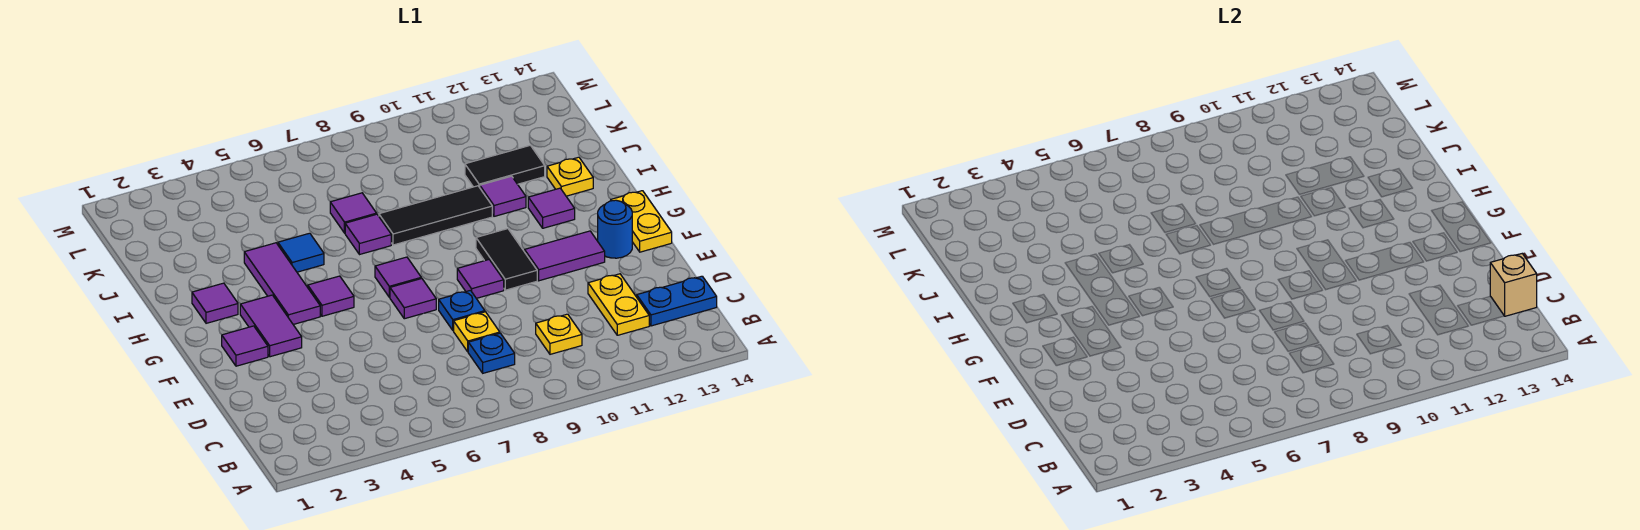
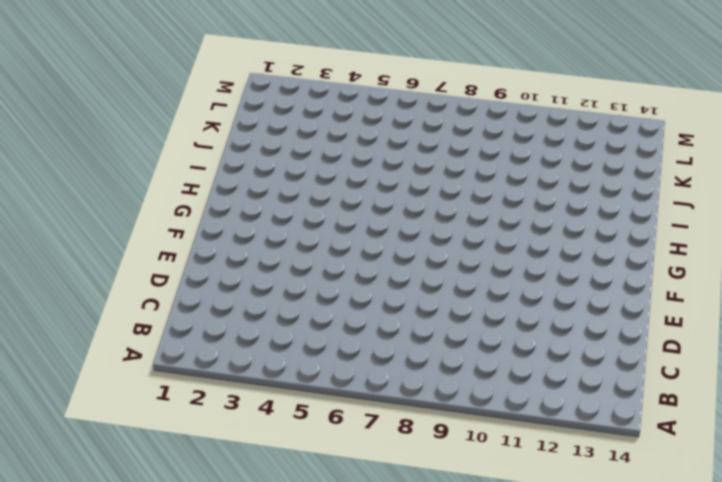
none -> blue 1x1 plate [468,333,515,373]
none -> yellow 1x1 plate [536,314,582,354]
none -> yellow 1x2 plate [588,274,649,335]

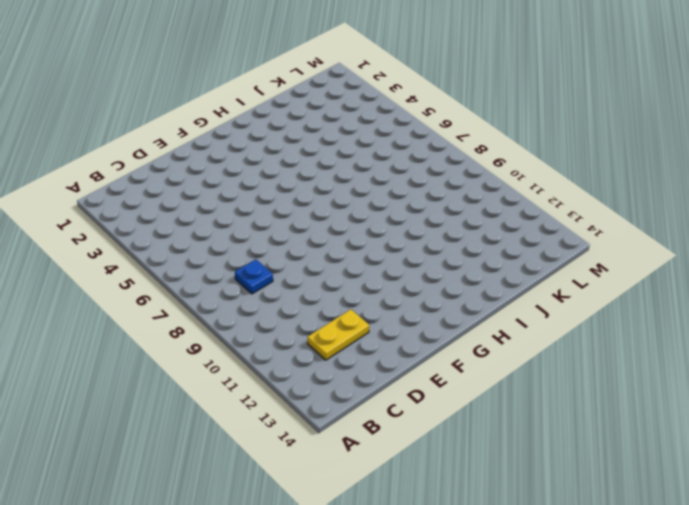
none -> yellow 1x1 plate [536,314,582,354]
none -> blue 1x2 plate [637,276,717,326]
none -> yellow 1x1 plate [454,312,500,352]

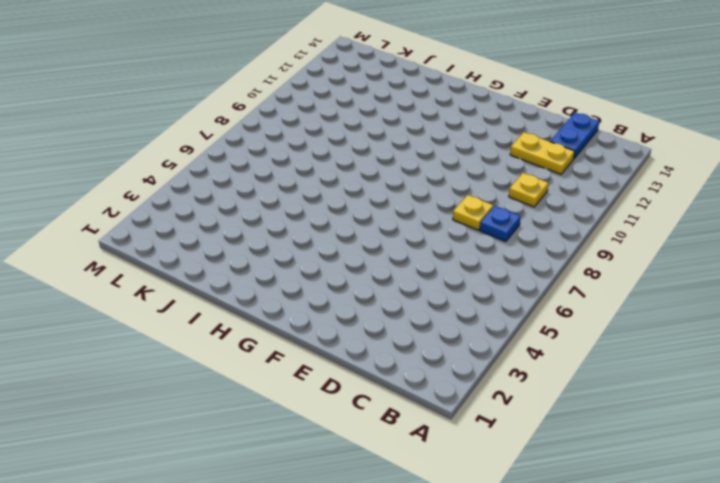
none -> blue 1x1 plate [439,290,485,331]
none -> purple 1x1 tile [222,326,268,366]
none -> purple 1x2 tile [240,295,302,357]

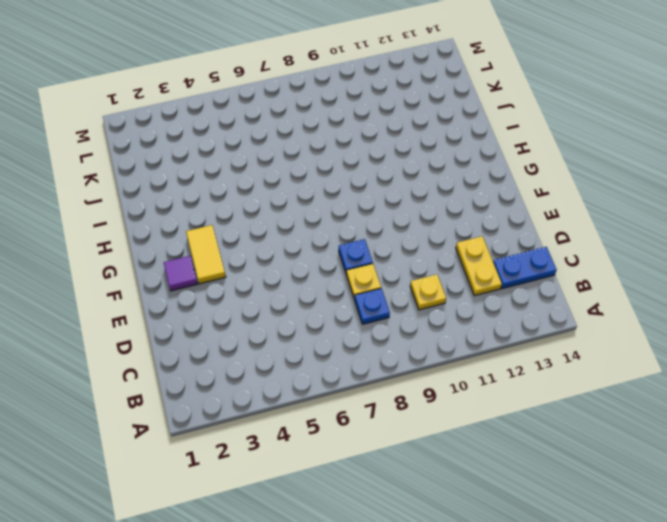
yellow 1x2 tile [186,225,226,284] -> purple 1x2 tile [240,295,302,357]
none -> purple 1x1 tile [390,278,436,319]
none -> purple 1x1 tile [457,260,504,298]
none -> black 1x2 tile [476,229,537,290]

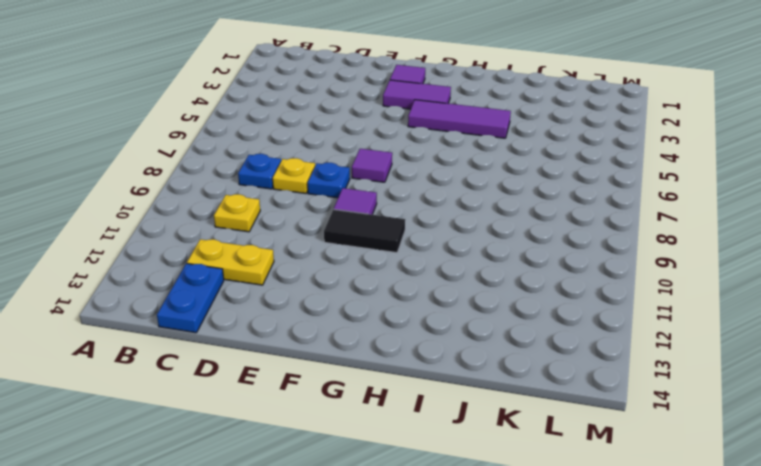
none -> purple 1x2 tile [525,231,605,281]
none -> blue 1x1 round brick [598,200,632,258]
none -> yellow 1x2 plate [611,191,672,252]

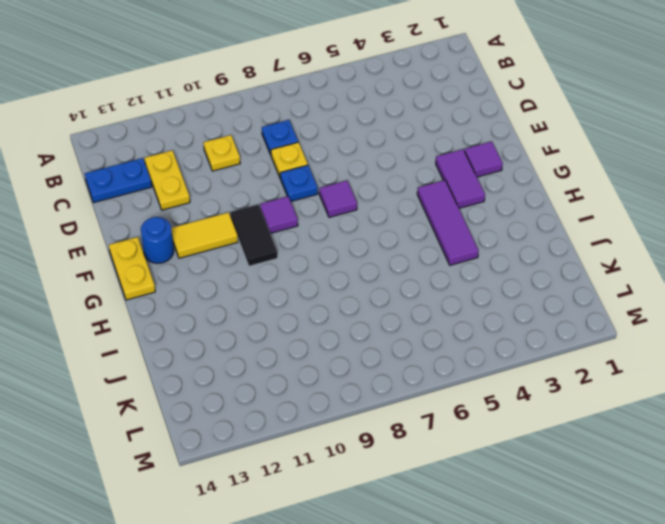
yellow 1x2 tile [171,212,238,258] -> purple 1x2 tile [525,231,605,281]
none -> purple 1x1 tile [308,276,354,316]
none -> purple 1x1 tile [375,257,421,297]
none -> purple 1x1 tile [192,283,238,323]

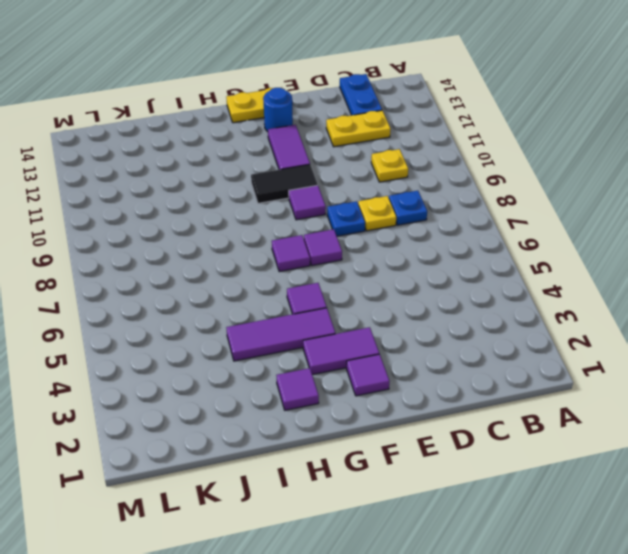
none -> purple 1x1 tile [528,188,575,228]
none -> blue 1x1 tile [278,233,324,272]
none -> purple 1x1 tile [345,214,391,255]

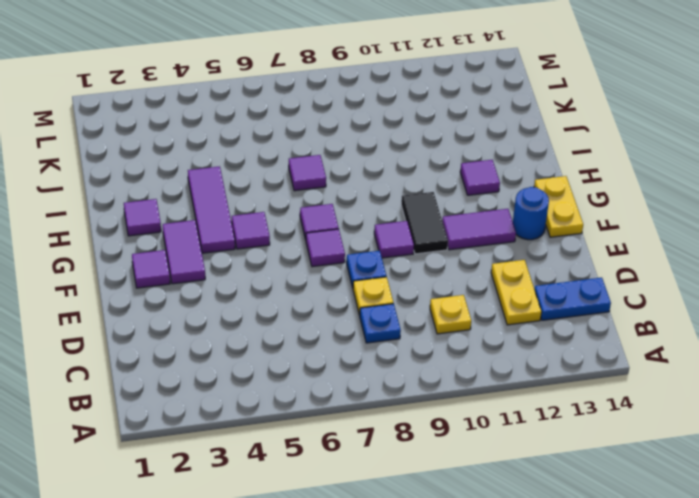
none -> blue 1x1 tile [278,233,324,272]
none -> black 1x3 tile [379,186,492,245]
none -> purple 1x1 tile [480,176,526,216]

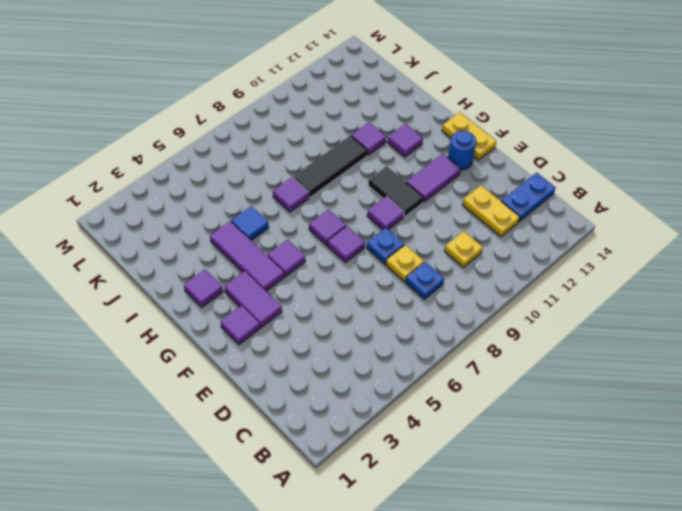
none -> yellow 1x1 plate [547,157,593,196]
none -> purple 1x1 tile [330,193,377,233]
none -> black 1x2 tile [465,145,545,187]

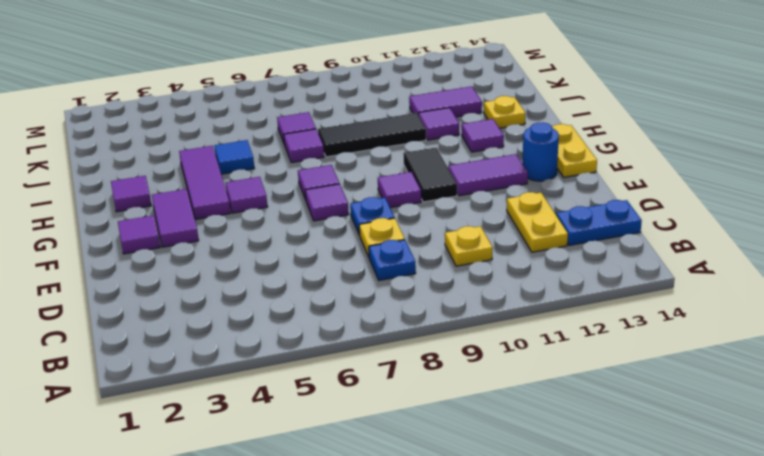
purple 1x2 tile [409,86,482,117] -> black 1x2 tile [465,145,545,187]
none -> tan 1x1 brick [1490,254,1537,316]

